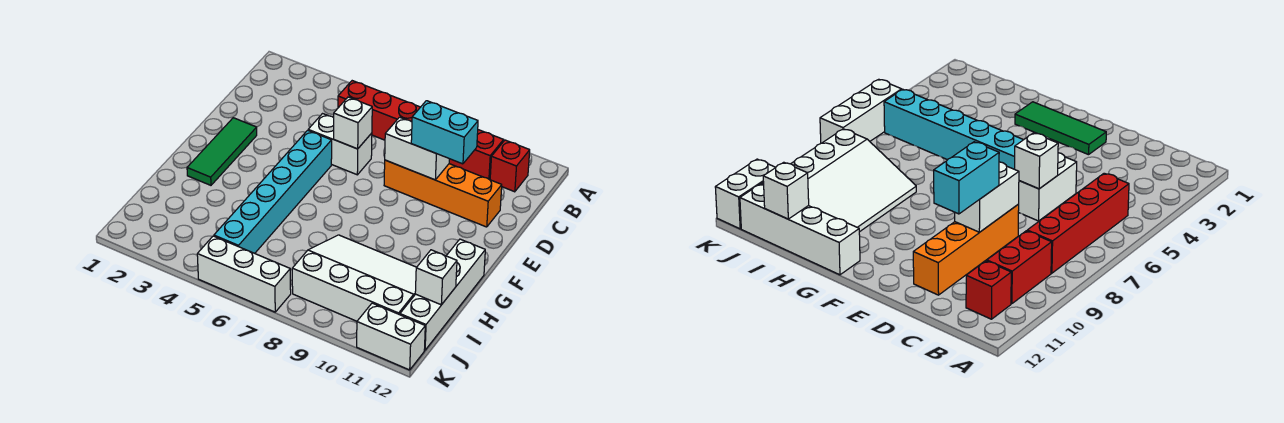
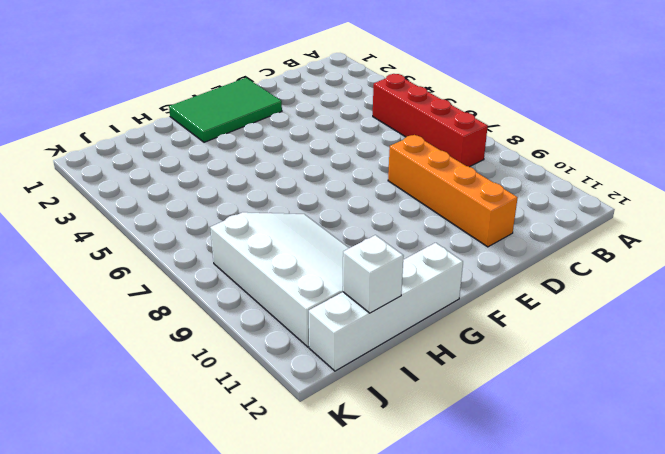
green 2x3 tile [169,78,282,142] -> green 1x3 tile [187,118,257,185]
none -> red 1x2 brick [449,130,504,180]
none -> red 1x1 brick [490,140,530,192]
none -> white 1x2 brick [308,114,372,175]

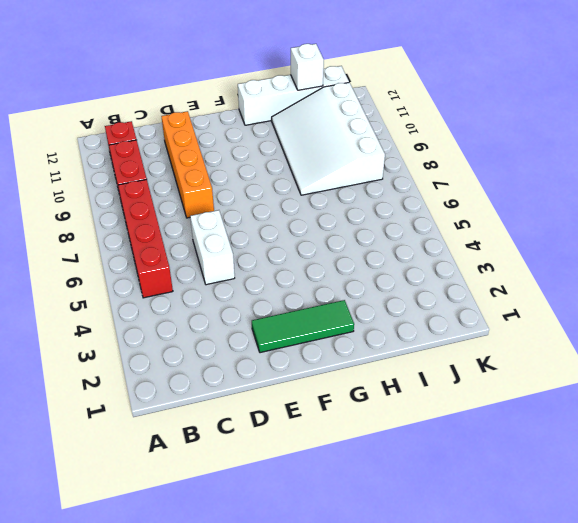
none -> cyan 1x6 brick [214,130,332,253]
none -> white 1x3 brick [197,236,291,312]
none -> white 1x2 brick [357,303,425,370]

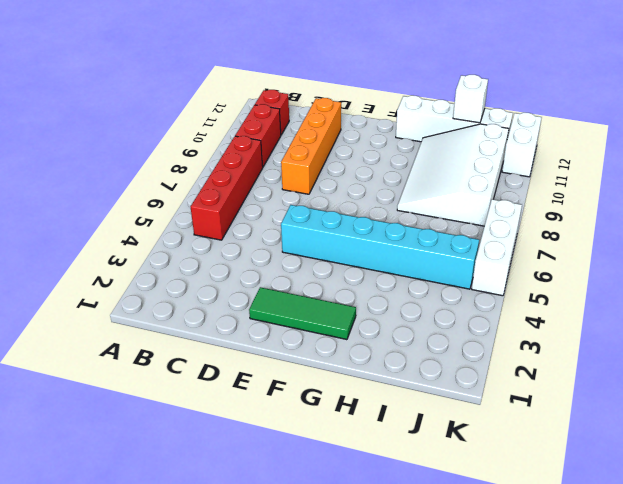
none -> white 1x2 brick [308,114,372,175]
none -> white 1x1 brick [334,97,372,149]
none -> white 1x2 brick [385,117,449,180]

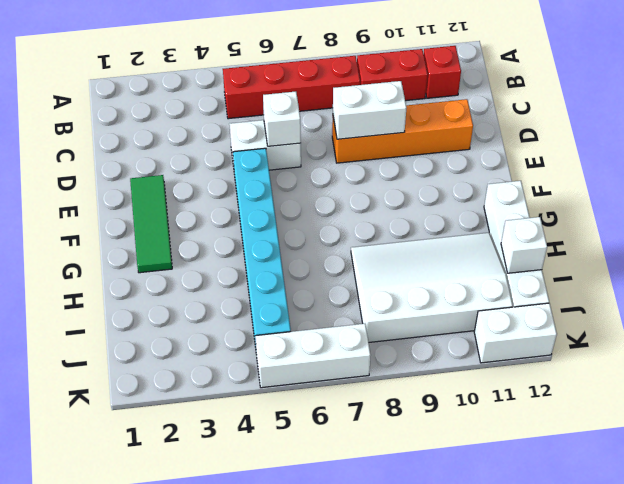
none -> cyan 1x2 brick [411,101,478,164]

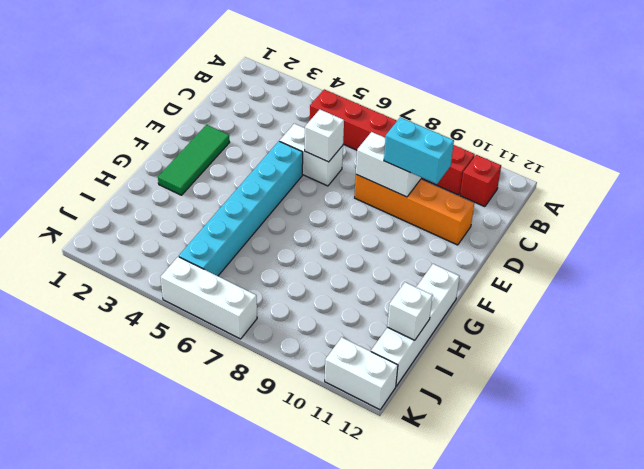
none -> white 3x4 slope [292,235,417,321]

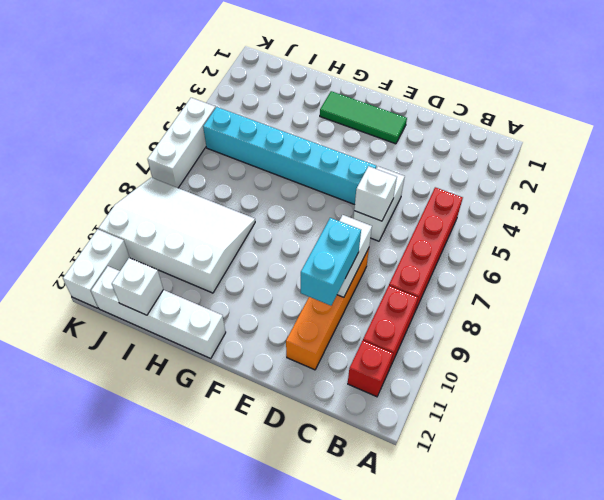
white 3x4 slope [99,178,255,293] -> white 3x4 slope turned to [292,235,417,321]

